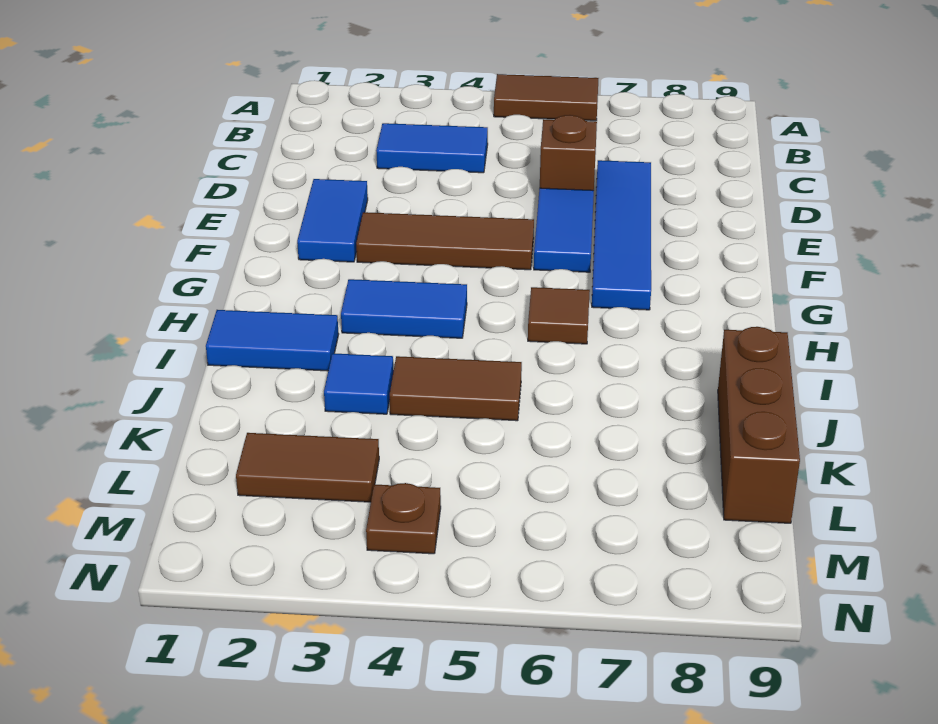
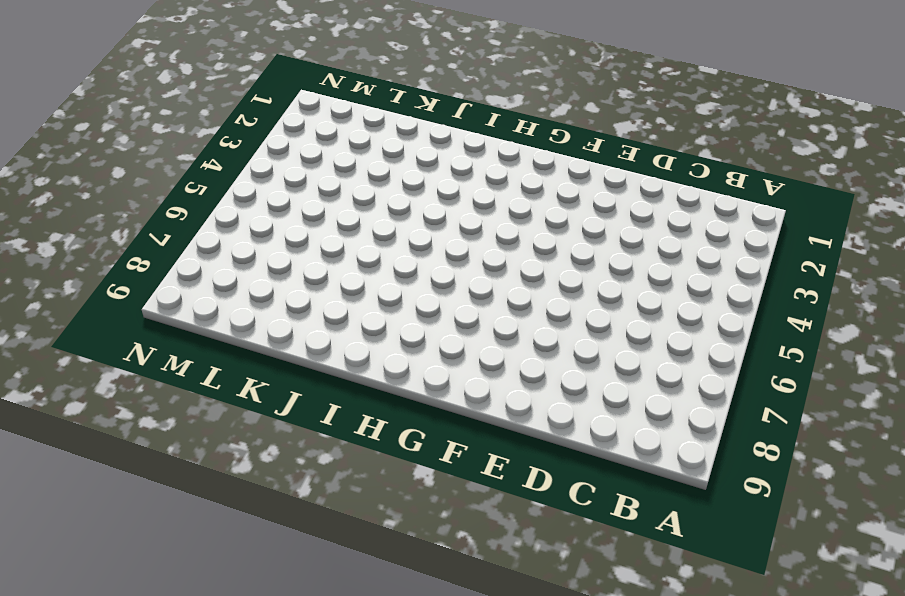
none -> brown 1x2 tile [494,74,599,121]
none -> blue 1x2 tile [376,123,488,173]
none -> brown 1x1 brick [540,115,597,190]

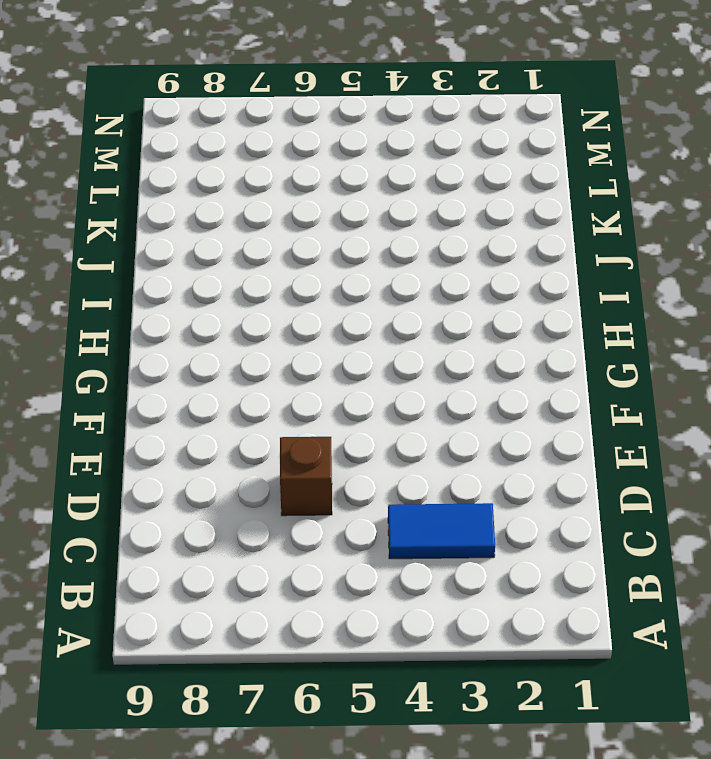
none -> brown 1x2 tile [494,74,599,121]
none -> blue 1x4 tile [592,160,651,310]
none -> blue 1x2 tile [297,179,368,262]

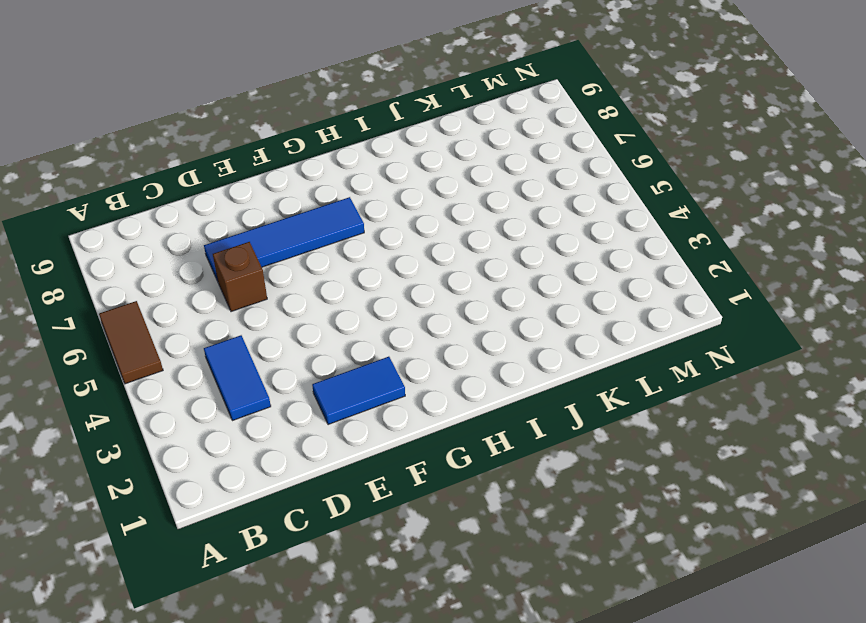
none -> blue 1x2 tile [534,188,594,272]
none -> brown 1x3 tile [356,212,534,270]
none -> blue 1x2 tile [341,279,467,338]

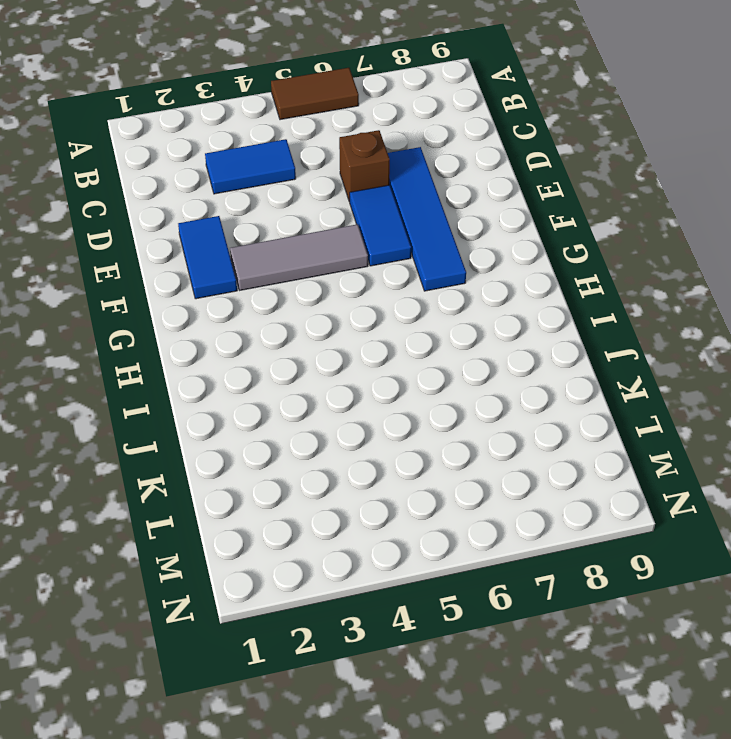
grey 1x3 tile [230,224,368,290] -> brown 1x3 tile [356,212,534,270]
none -> blue 1x2 tile [341,279,467,338]
none -> brown 1x1 tile [528,287,590,344]
none -> blue 1x2 tile [206,310,339,371]

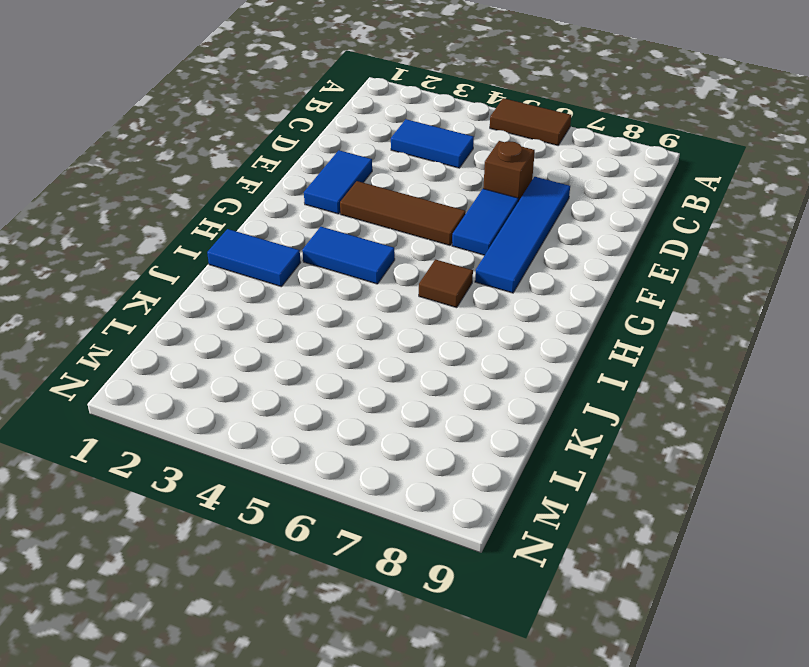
none -> blue 1x1 tile [324,353,394,414]
none -> brown 1x2 tile [390,356,522,421]
none -> brown 1x3 brick [718,327,800,523]

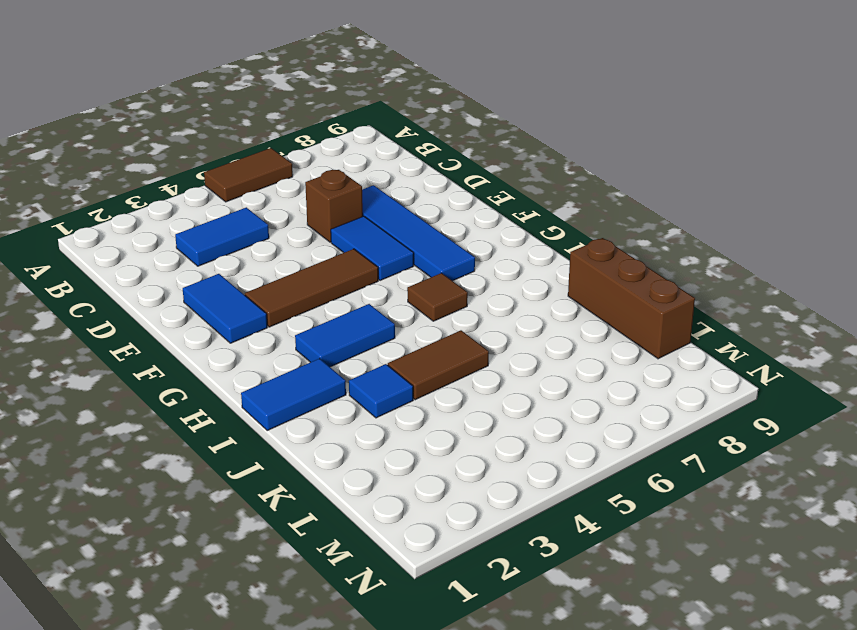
none -> brown 1x2 tile [236,433,379,502]
none -> brown 1x1 plate [366,483,441,554]

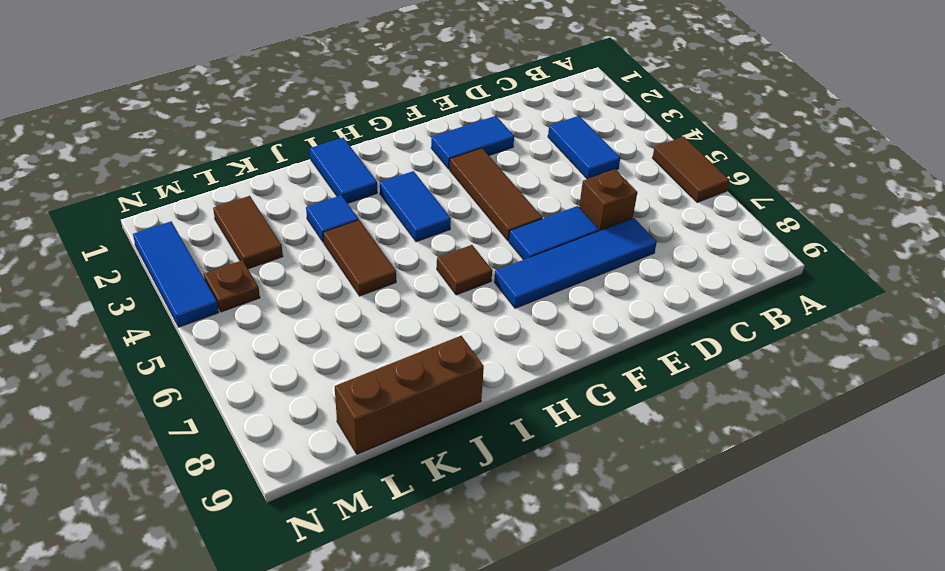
blue 1x3 tile [133,221,219,327] -> none

